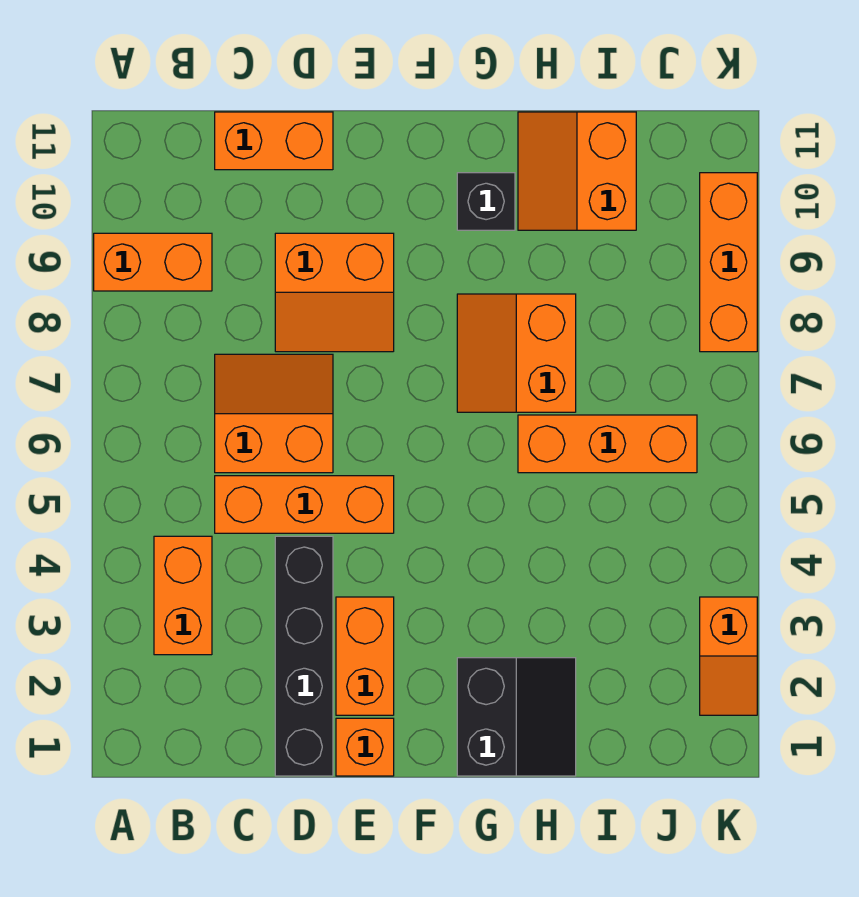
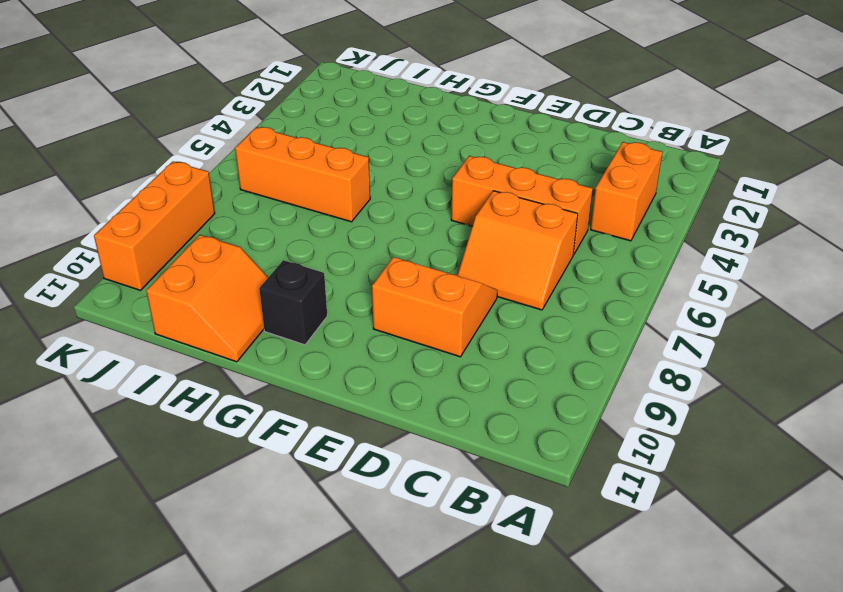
none -> orange 1x2 brick [94,233,212,291]
none -> orange 1x2 brick [215,112,333,170]
none -> black 1x4 brick [275,536,333,776]

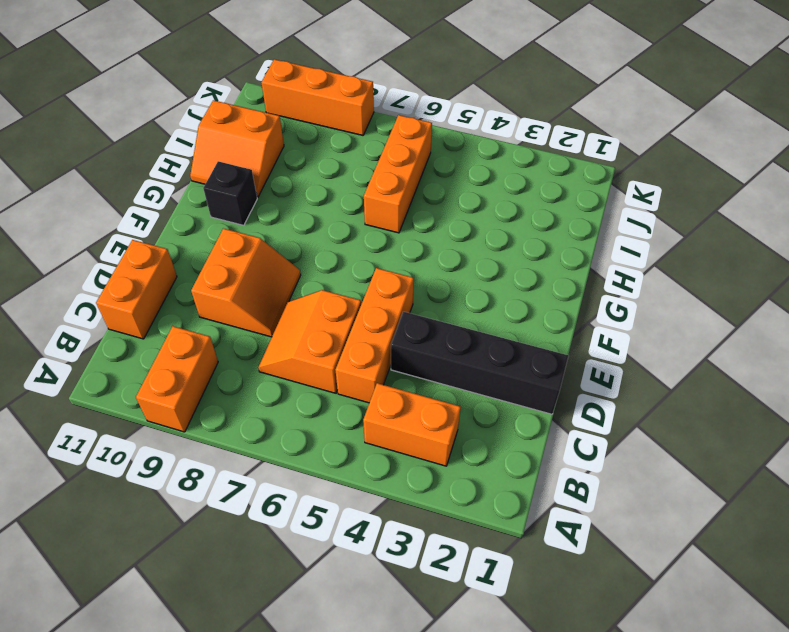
none -> orange 1x1 brick [336,718,394,776]
none -> orange 1x2 brick [336,597,394,715]
none -> black 2x2 slope [457,658,576,776]

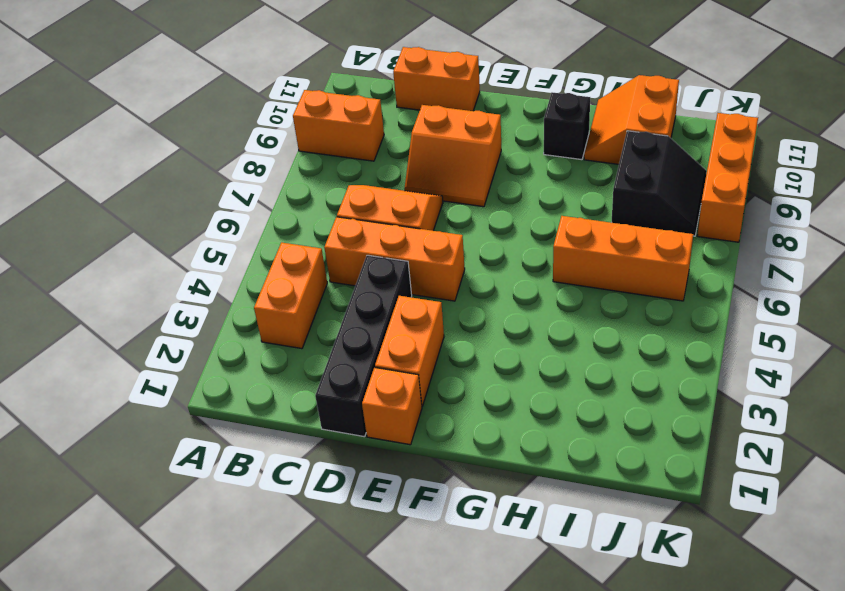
black 2x2 slope [611,131,707,236] -> black 2x2 slope moved to [457,658,576,776]
none -> orange 2x2 slope [457,294,576,412]
none -> orange 1x2 slope [700,597,757,715]

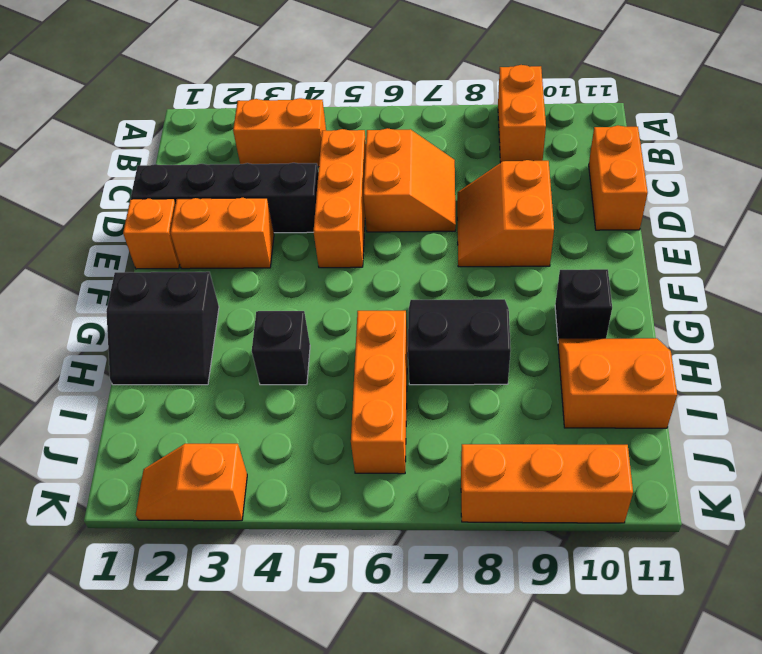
black 2x2 slope [408,299,511,385] -> orange 2x2 slope [457,294,576,412]
black 1x1 brick [252,311,310,385] -> none

